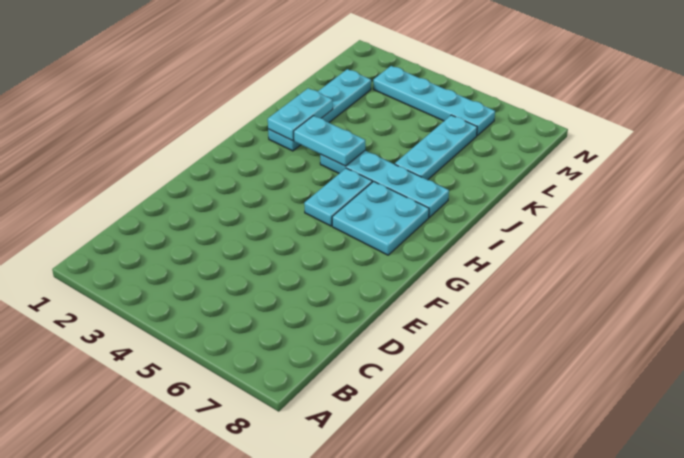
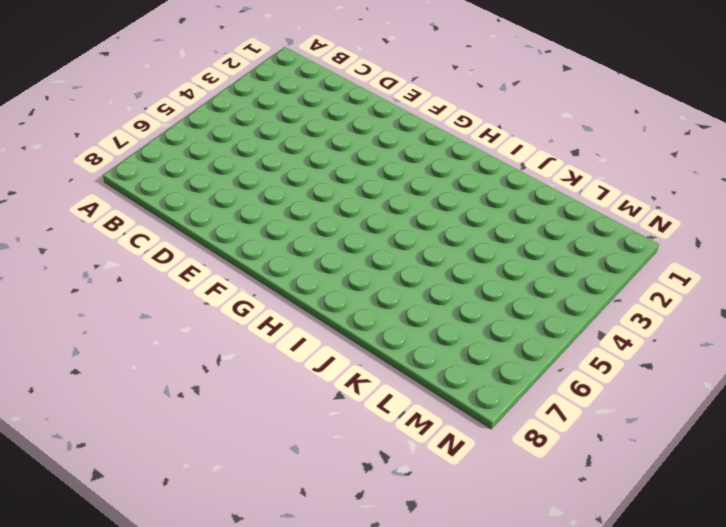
none -> cyan 1x2 plate [304,168,372,226]
none -> cyan 2x2 plate [332,181,429,255]

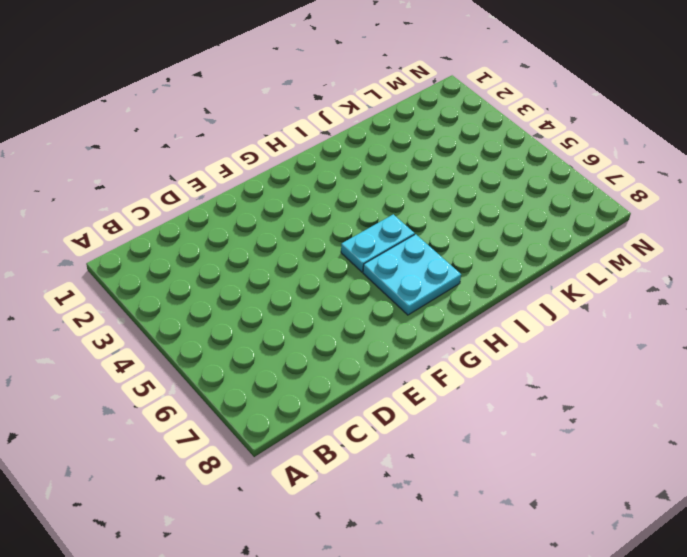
none -> cyan 1x4 plate [268,69,371,151]
none -> cyan 1x4 plate [320,151,449,217]

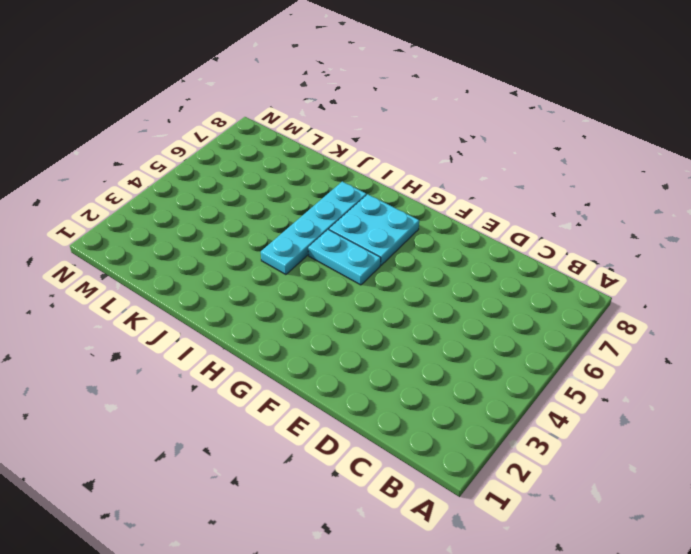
none -> cyan 1x4 plate [268,69,371,151]
none -> cyan 1x3 plate [395,115,477,180]

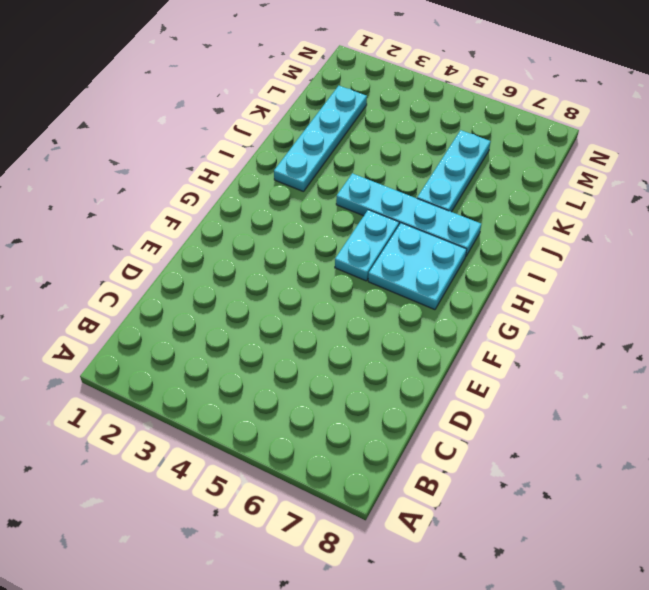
none -> cyan 1x4 plate [373,66,495,135]
none -> cyan 1x2 plate [268,88,333,141]

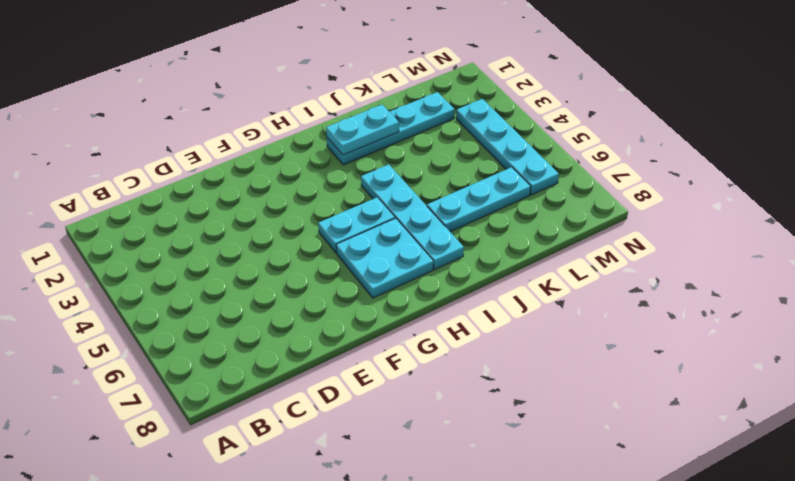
none -> cyan 1x2 plate [294,116,365,166]

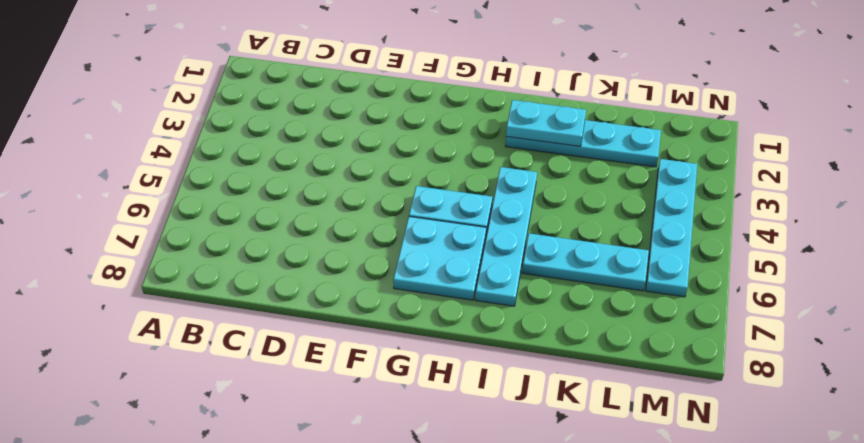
none -> cyan 1x2 plate [294,116,365,166]

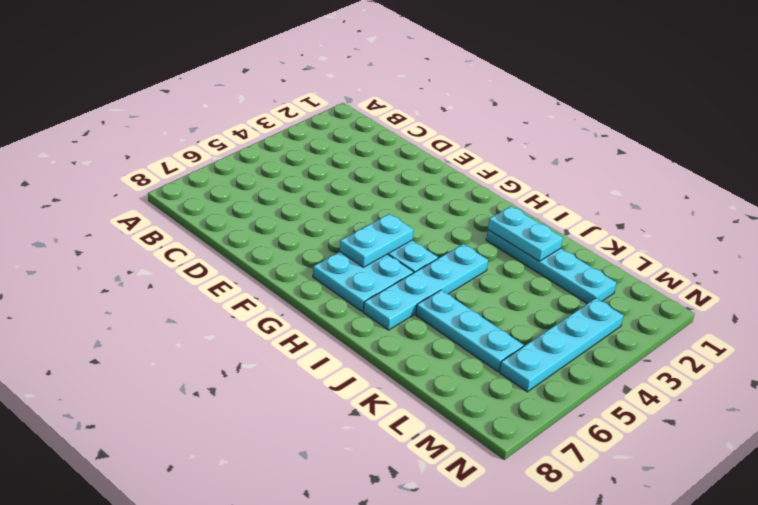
cyan 1x2 plate [340,214,414,267] -> cyan 1x2 plate moved to [294,116,365,166]

